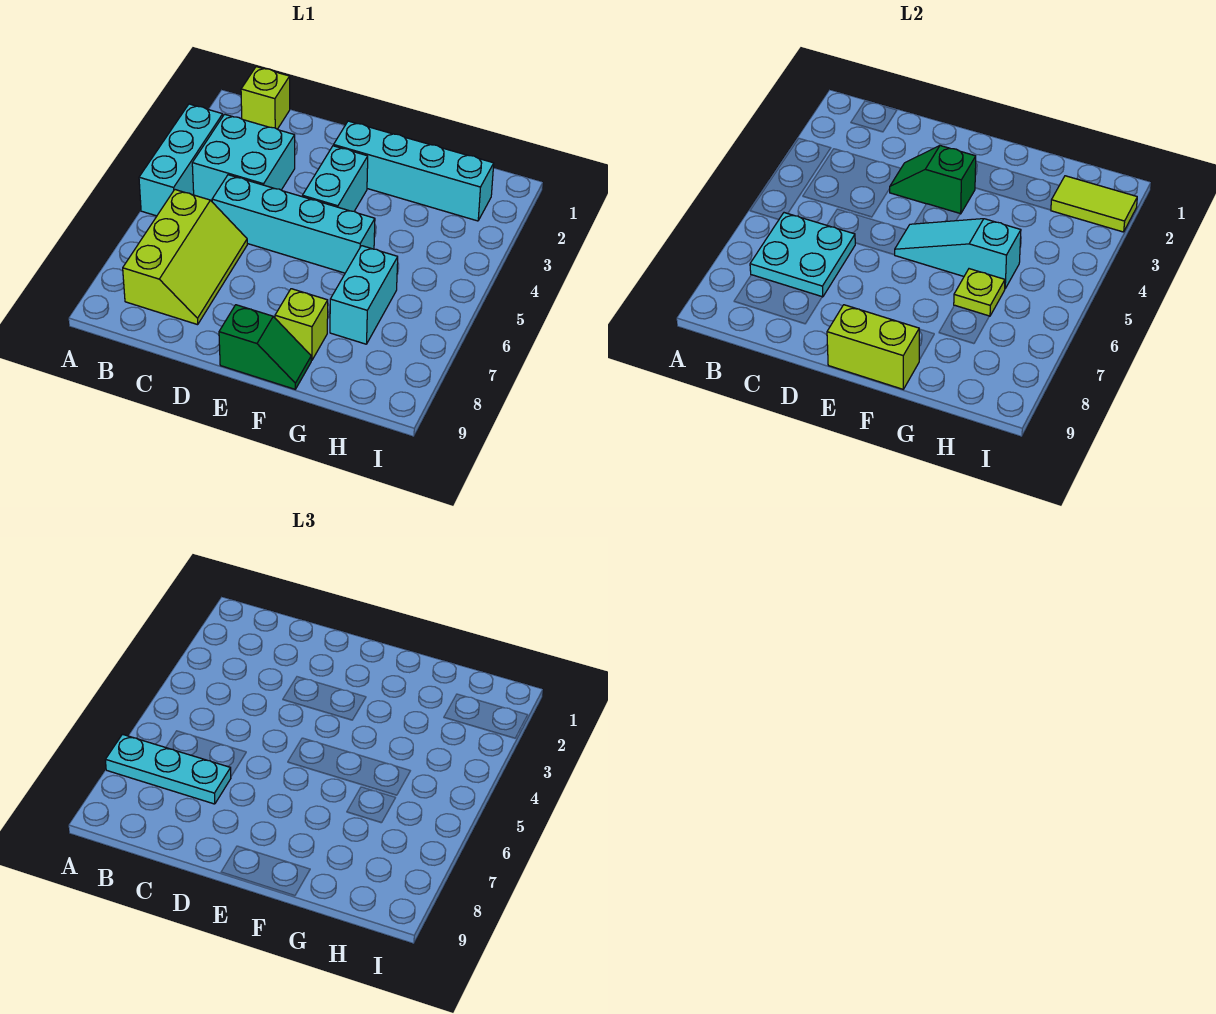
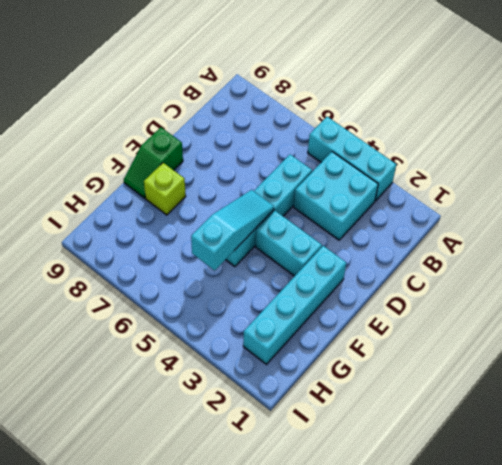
none -> lime 1x1 brick [241,67,290,129]
none -> lime 2x3 slope [123,190,247,325]
none -> cyan 1x2 brick [330,246,398,344]

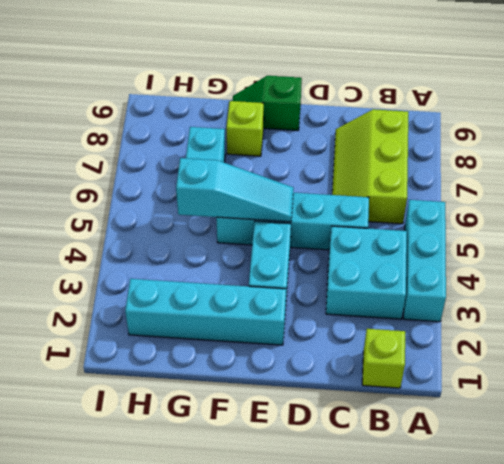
none -> cyan 2x2 plate [750,213,855,297]
none -> green 1x2 slope [890,146,976,214]
none -> lime 1x2 brick [827,305,919,389]

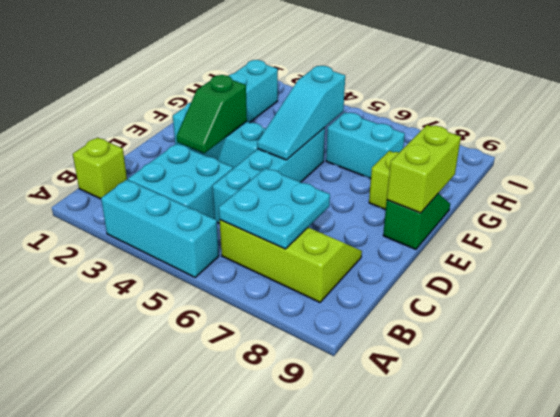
none -> lime 1x1 plate [954,269,1005,316]
none -> lime 1x2 tile [1051,176,1137,232]
none -> cyan 1x3 plate [105,734,231,804]

